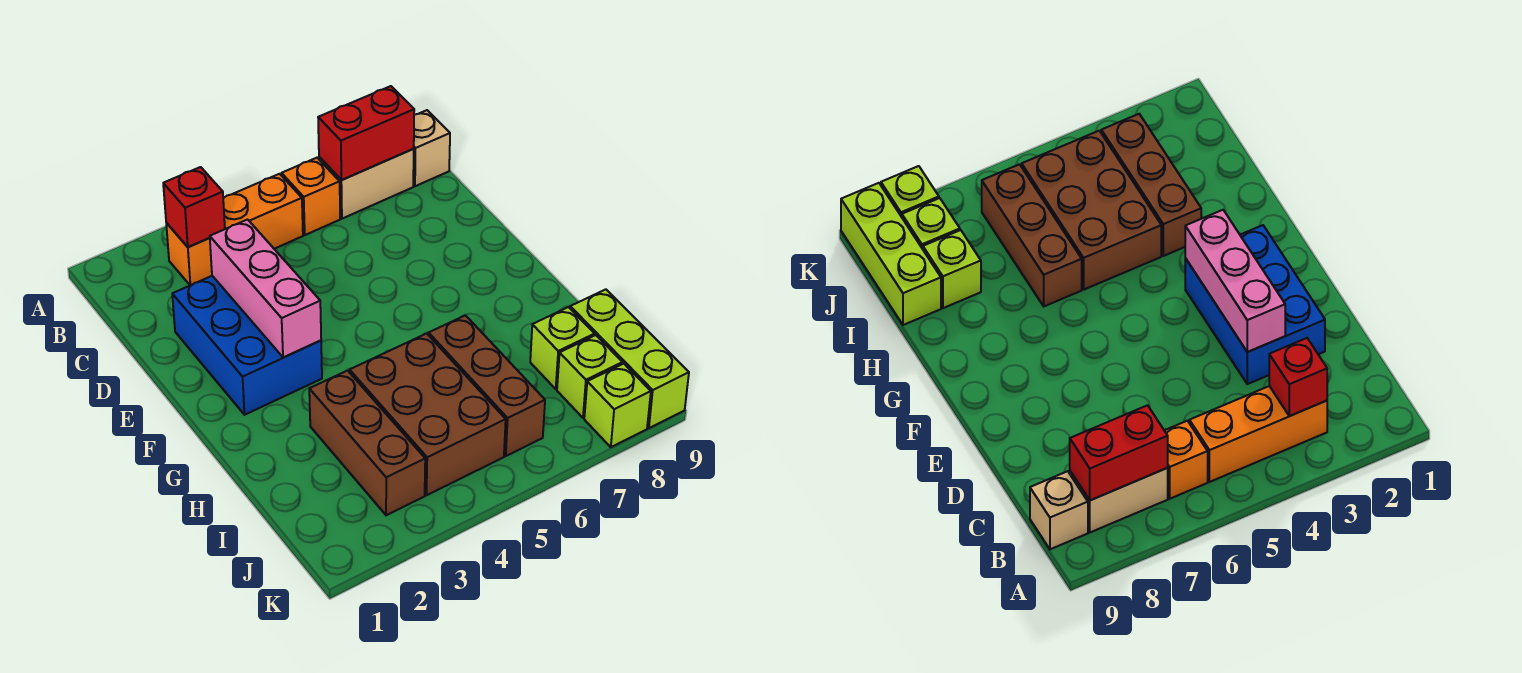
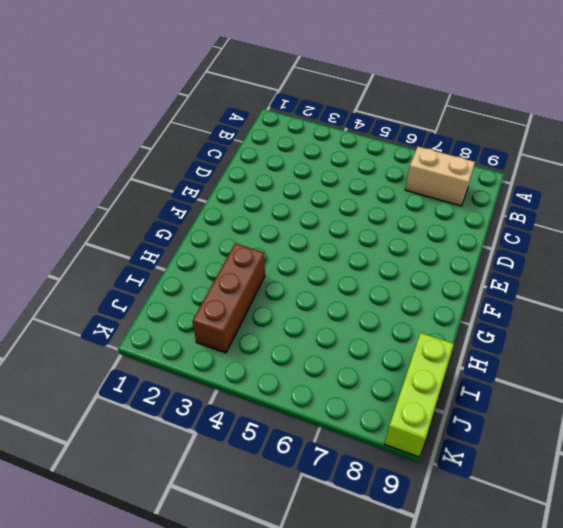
none -> orange 1x3 brick [166,174,303,285]
none -> orange 1x1 brick [282,158,340,235]
none -> tan 1x1 brick [413,110,450,186]

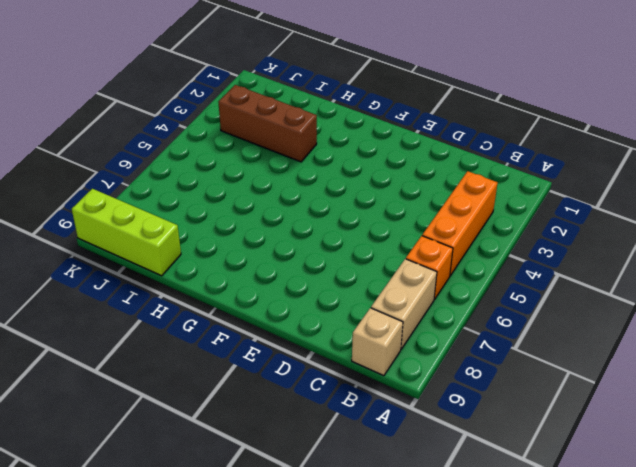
none -> blue 2x3 brick [172,276,322,415]
none -> brown 2x3 brick [350,334,506,495]
none -> brown 1x3 brick [429,315,545,456]

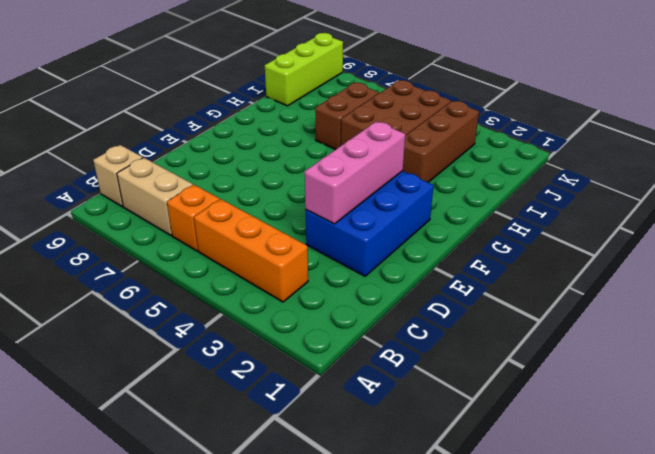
brown 1x2 brick [315,83,379,150] -> brown 1x3 brick [429,315,545,456]
none -> lime 1x1 brick [530,307,595,389]
none -> lime 1x1 brick [557,335,622,418]
none -> lime 1x1 brick [584,364,651,447]

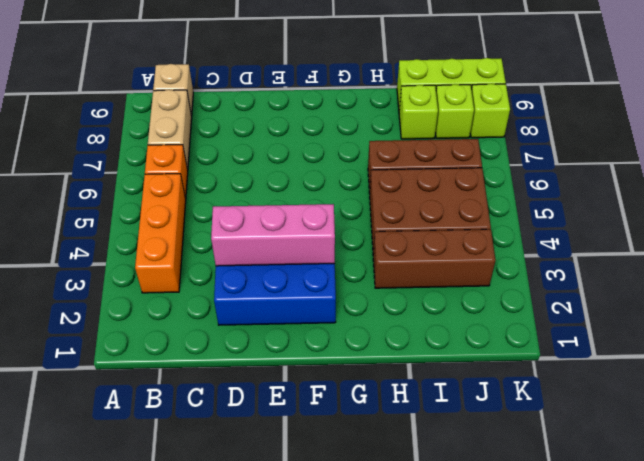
none -> red 1x1 brick [163,167,225,247]
none -> red 1x2 brick [318,86,414,180]

